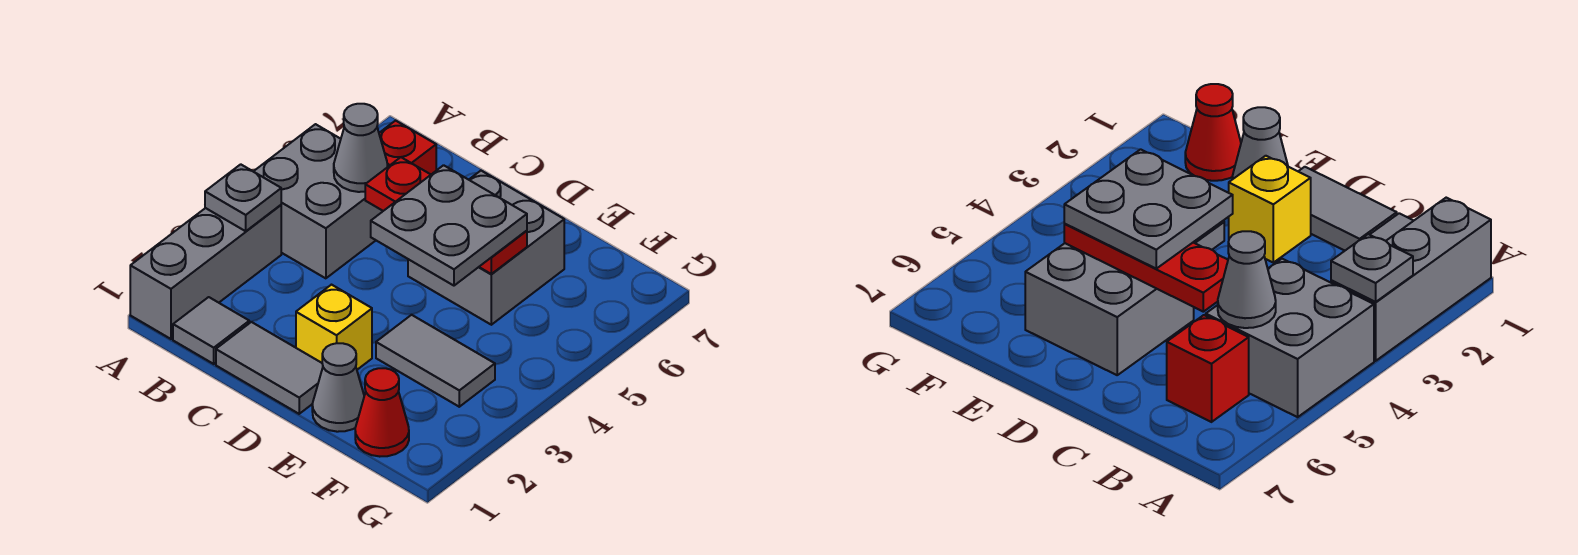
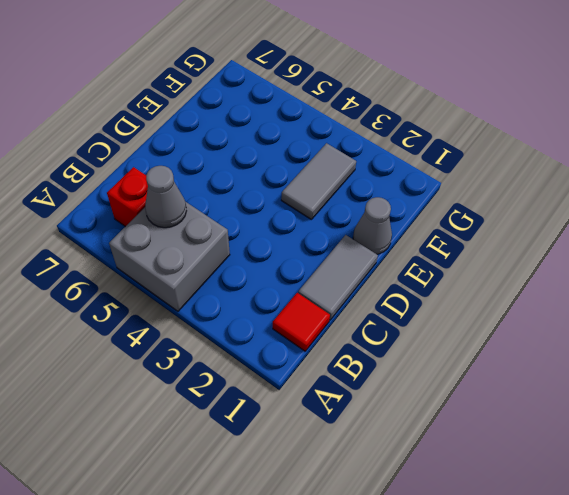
red 1x1 tile [273,293,330,351] -> grey 1x1 tile [173,297,249,364]
none -> grey 1x3 brick [130,205,281,339]
none -> yellow 1x1 brick [296,285,372,370]
none -> grey 2x2 brick [408,171,564,325]

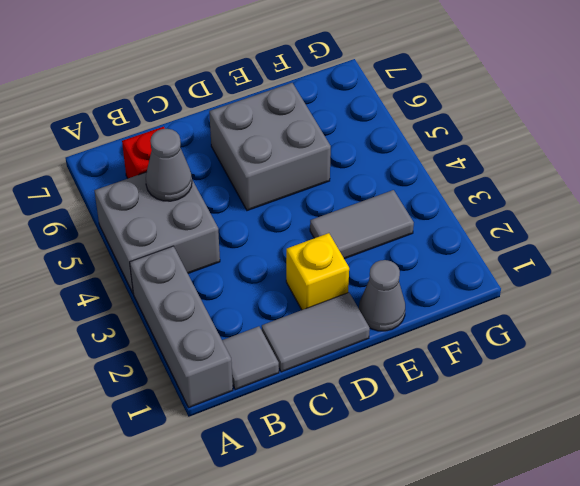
none -> red 1x1 cone [355,368,409,457]
none -> grey 1x1 plate [205,164,281,231]
none -> red 1x3 plate [365,157,527,274]

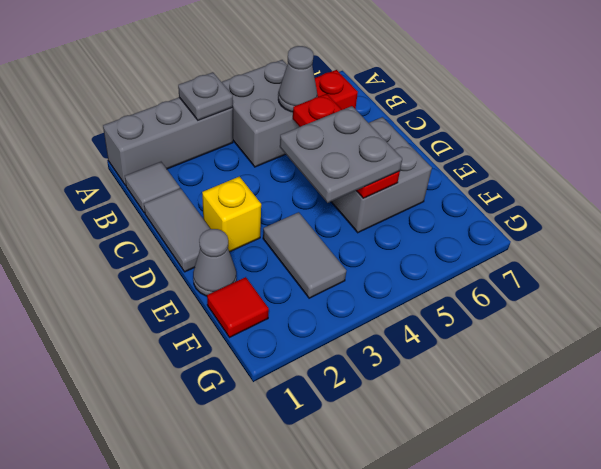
red 1x1 tile [207,277,269,338] -> red 1x1 cone [355,368,409,457]

